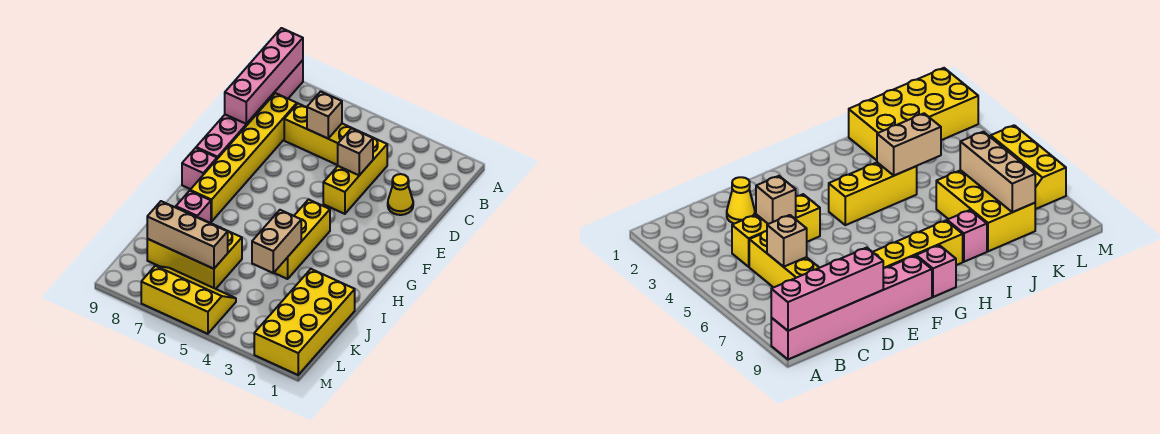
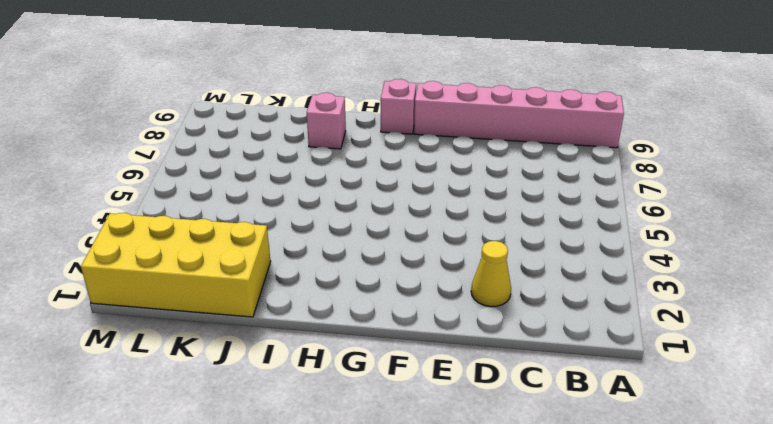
none -> yellow 1x3 brick [323,134,387,214]
none -> yellow 1x3 brick [284,103,364,165]
none -> yellow 1x6 brick [190,93,297,221]

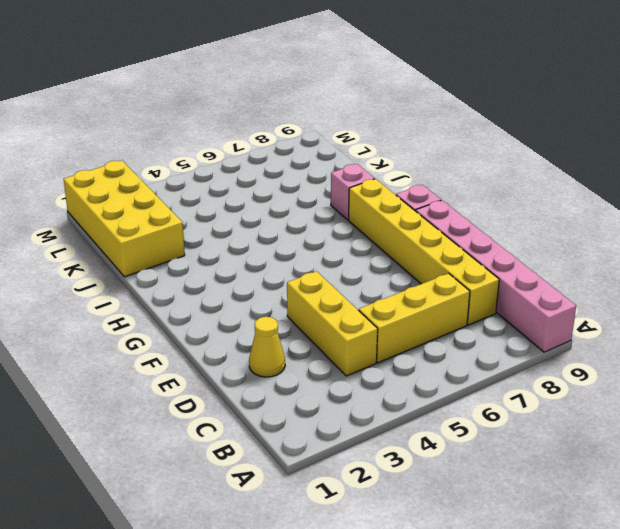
none -> yellow 1x3 brick [274,199,330,279]
none -> yellow 2x3 brick [147,207,242,289]
none -> yellow 2x3 slope [141,266,236,334]

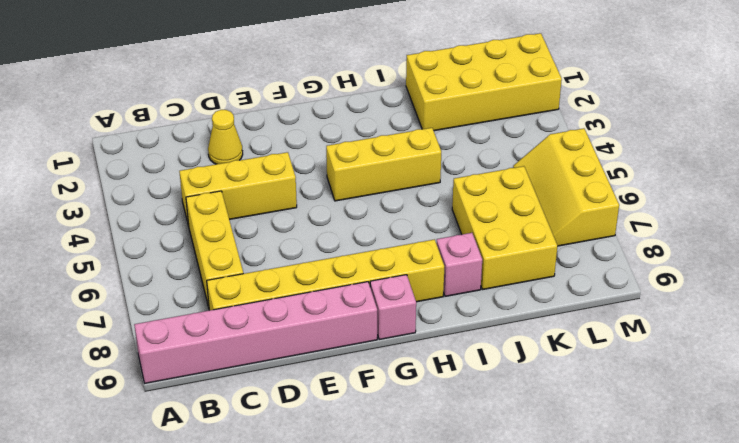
none -> pink 1x4 brick [225,28,303,124]
none -> tan 1x1 brick [307,92,342,139]
none -> tan 1x1 brick [338,128,373,175]

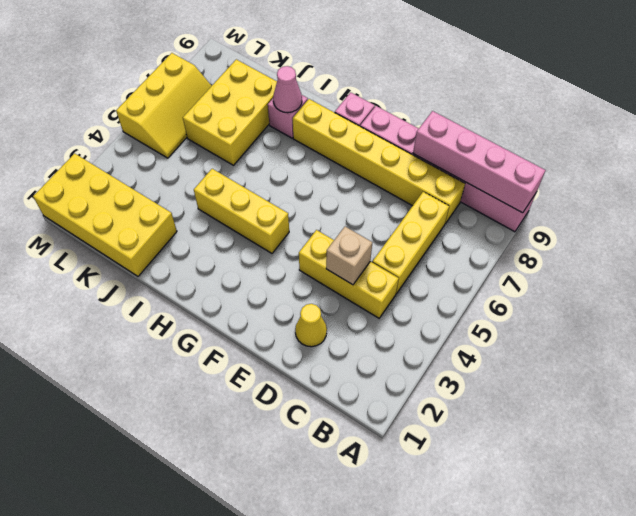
pink 1x1 cone [273,66,302,113] -> none
none -> tan 1x1 brick [307,92,342,139]
none -> tan 1x2 brick [252,210,301,273]
none -> tan 1x3 brick [147,201,228,269]

